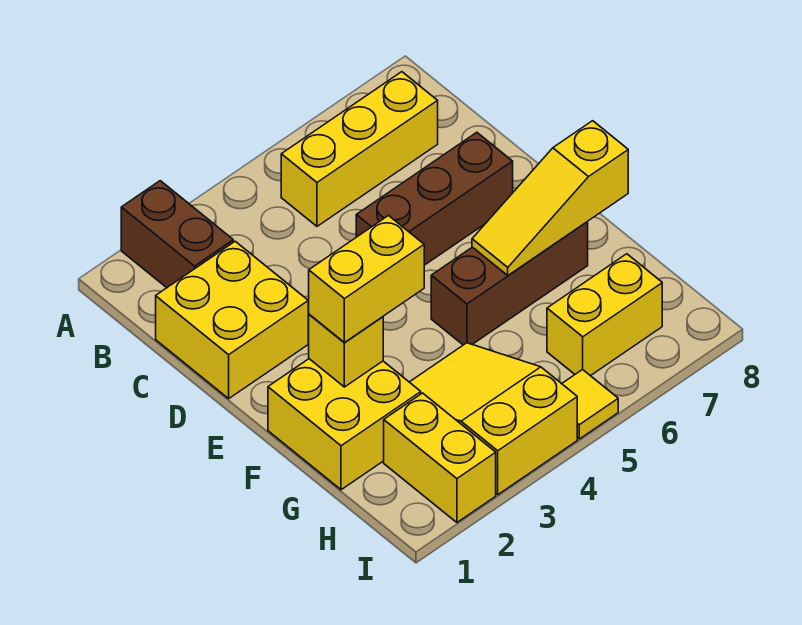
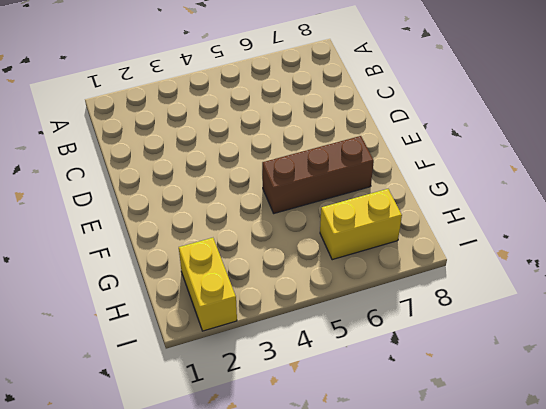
none -> brown 1x2 brick [121,181,233,288]
none -> yellow 1x3 brick [281,72,438,226]
none -> yellow 2x2 brick [156,241,308,398]

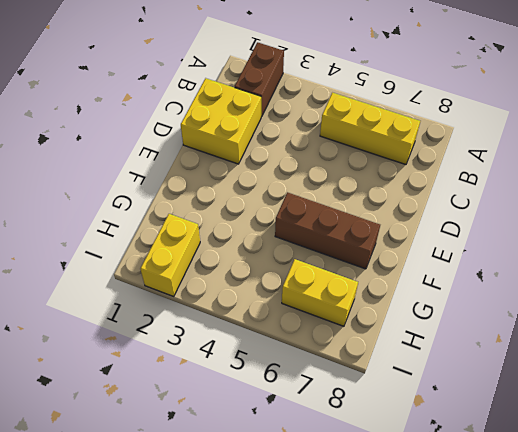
none -> brown 1x3 brick [356,132,513,265]
none -> yellow 2x2 brick [268,359,421,490]
none -> yellow 2x3 slope [410,343,577,495]

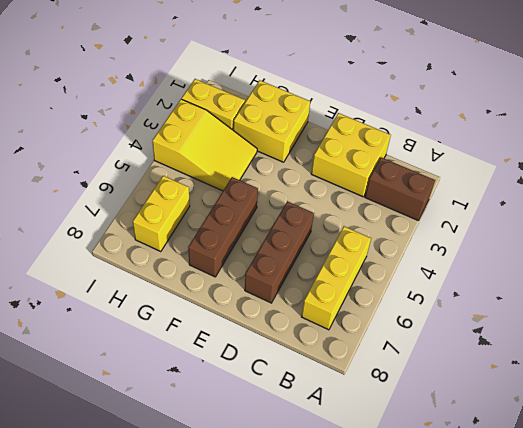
none -> yellow 1x1 tile [562,369,618,439]
none -> yellow 1x1 brick [308,314,383,387]
none -> yellow 1x3 slope [472,121,628,275]

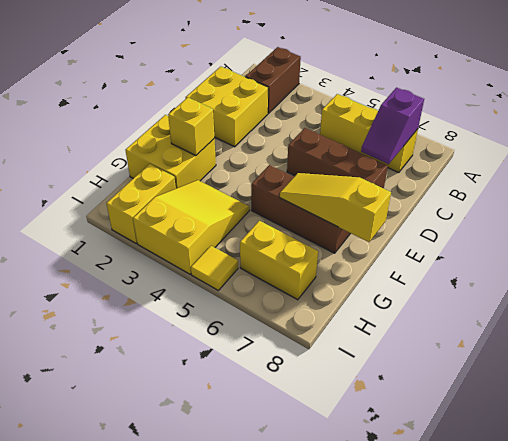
purple 1x2 slope [361,88,424,164] -> none
none -> yellow 1x2 brick [309,216,424,343]

